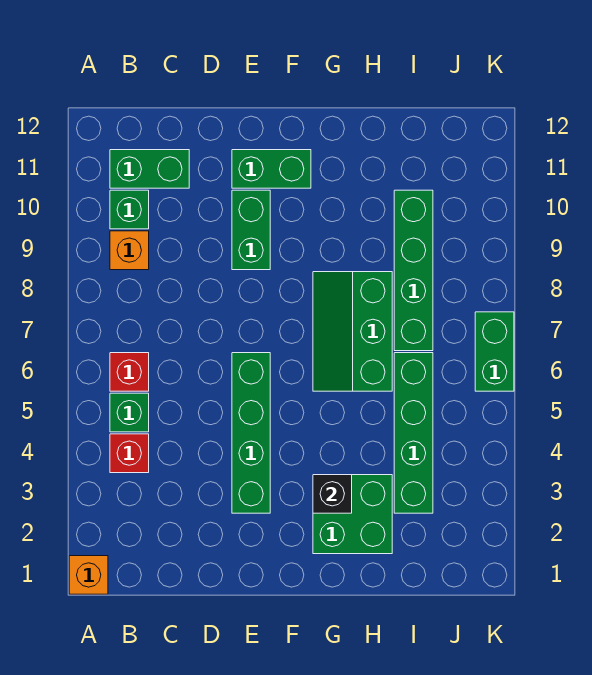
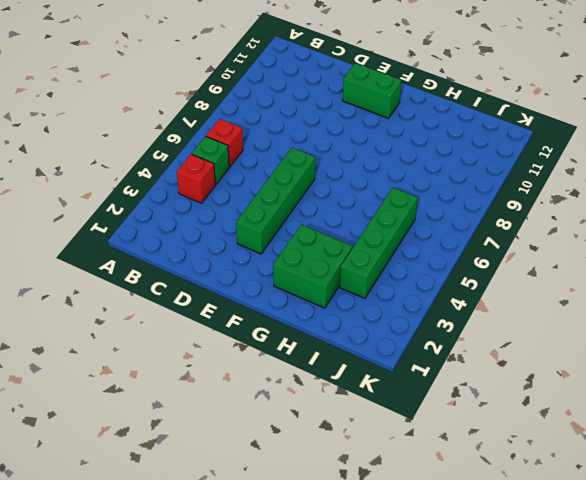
none -> orange 1x1 brick [69,556,108,594]
none -> orange 1x1 brick [110,231,149,270]
none -> green 1x1 brick [110,190,149,229]

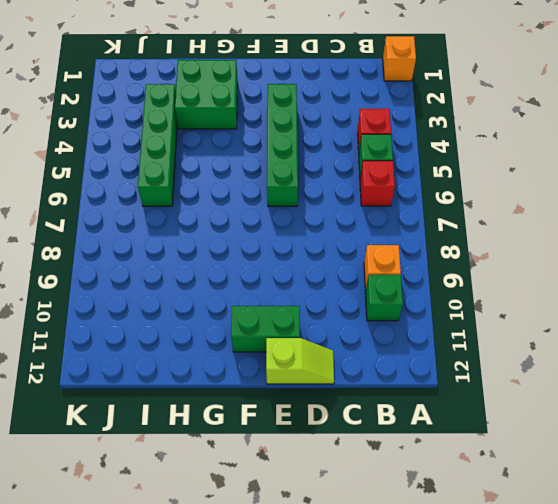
lime 1x2 slope [266,338,334,384] -> none
none -> green 1x2 brick [110,150,189,188]
none -> green 1x2 brick [232,190,270,270]
none -> green 2x3 slope [313,272,392,391]

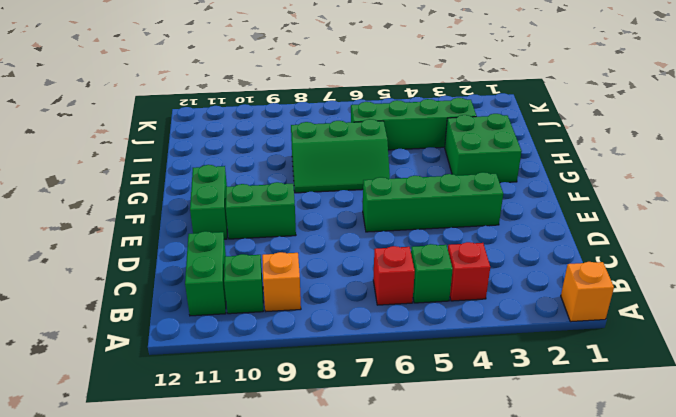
none -> green 1x4 brick [394,190,433,351]
none -> green 1x2 brick [475,312,514,391]
none -> black 1x1 brick [313,475,352,513]

